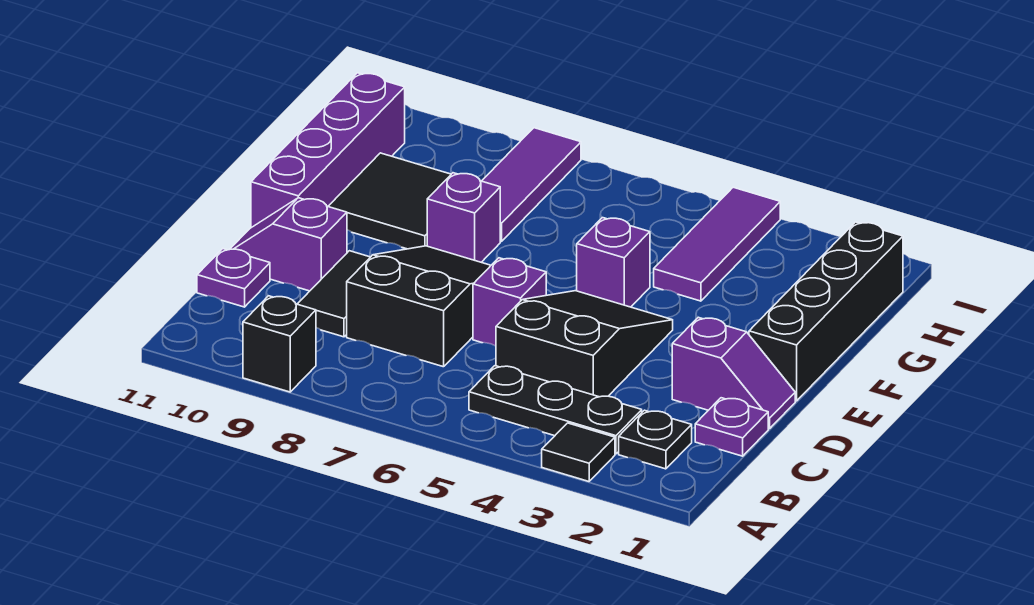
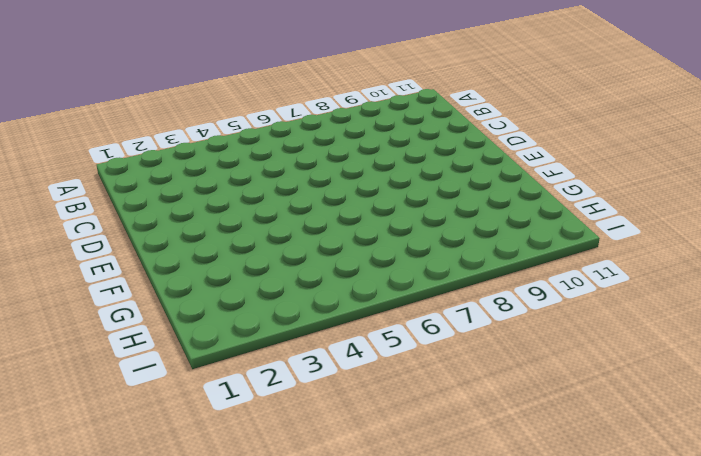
none -> black 1x1 tile [542,423,615,481]
none -> black 1x1 brick [243,296,316,392]
none -> black 1x1 plate [619,410,692,469]

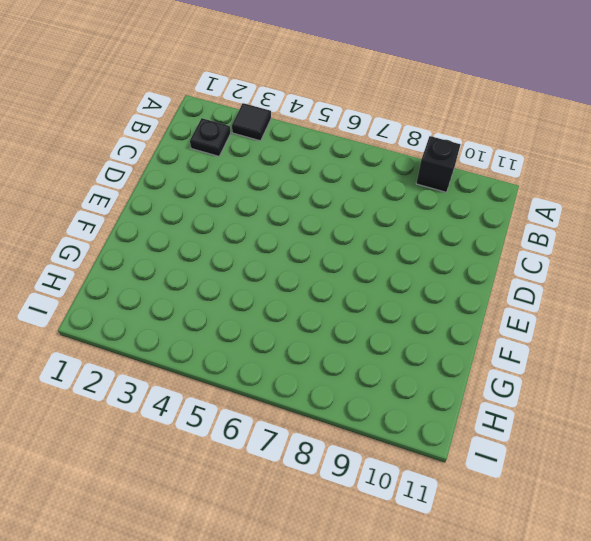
none -> black 1x3 plate [469,366,642,454]
none -> purple 1x1 plate [695,398,768,456]
none -> black 2x3 slope [496,291,673,397]

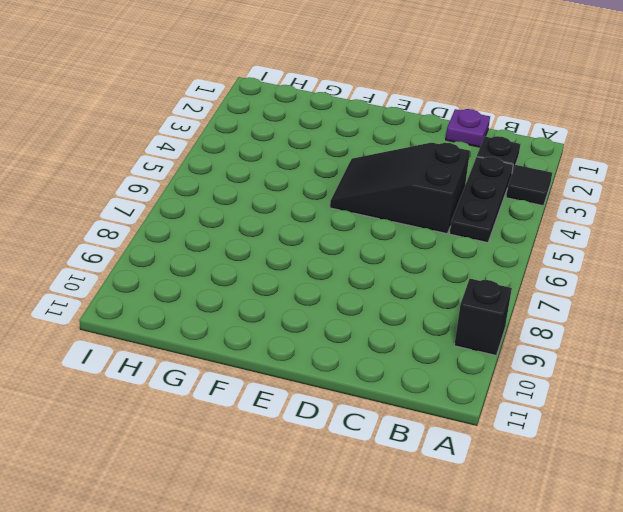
none -> black 2x3 slope [347,246,491,367]
none -> black 1x2 tile [298,251,370,337]
none -> purple 1x1 plate [197,249,270,307]

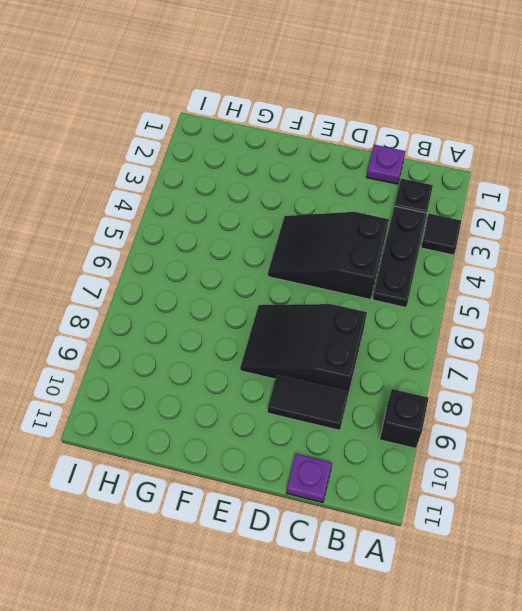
none -> purple 1x2 slope [672,317,795,429]
none -> purple 1x1 brick [473,258,546,346]
none -> purple 1x2 slope [229,198,347,291]

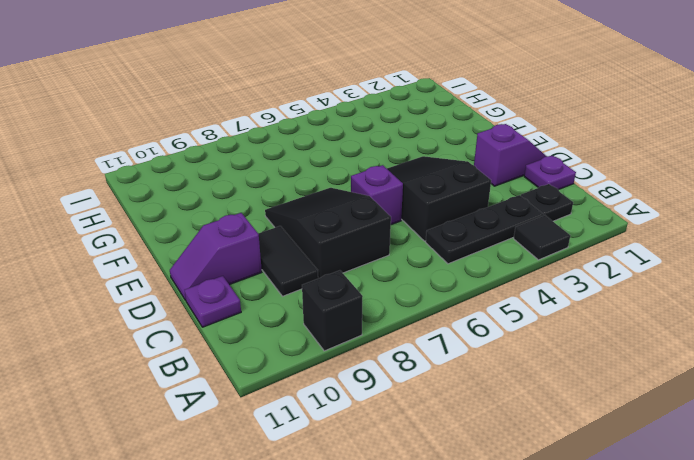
none -> black 1x4 brick [749,222,903,401]
none -> purple 1x4 brick [251,73,405,228]
none -> purple 1x1 brick [577,218,650,307]

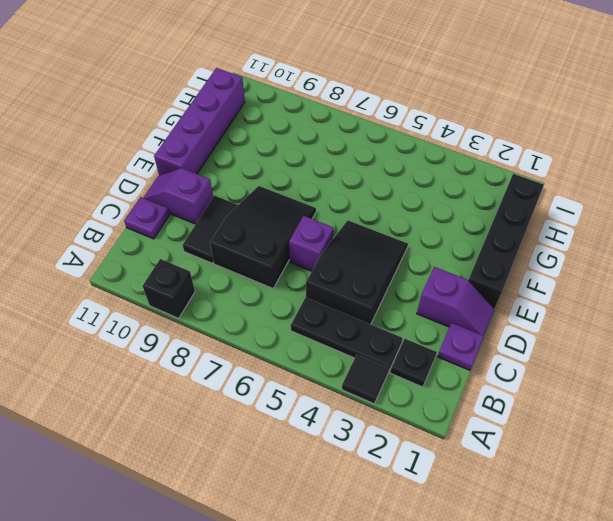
none -> purple 1x1 brick [577,218,650,307]
none -> purple 1x1 brick [427,173,500,262]
none -> black 2x2 tile [328,153,451,249]

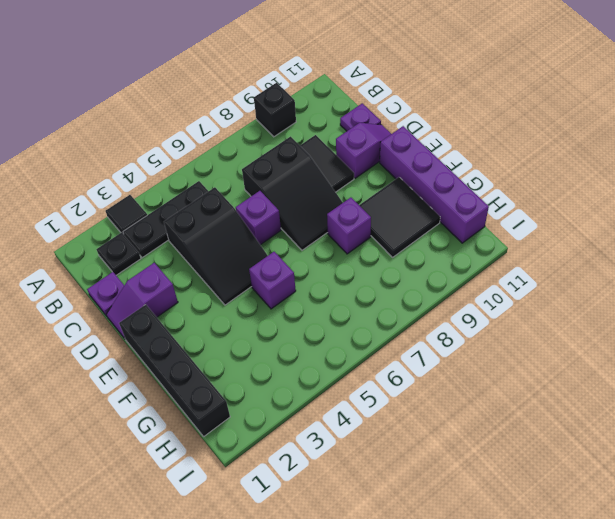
none -> purple 1x3 tile [654,187,780,301]
none -> purple 1x3 tile [482,128,581,241]

